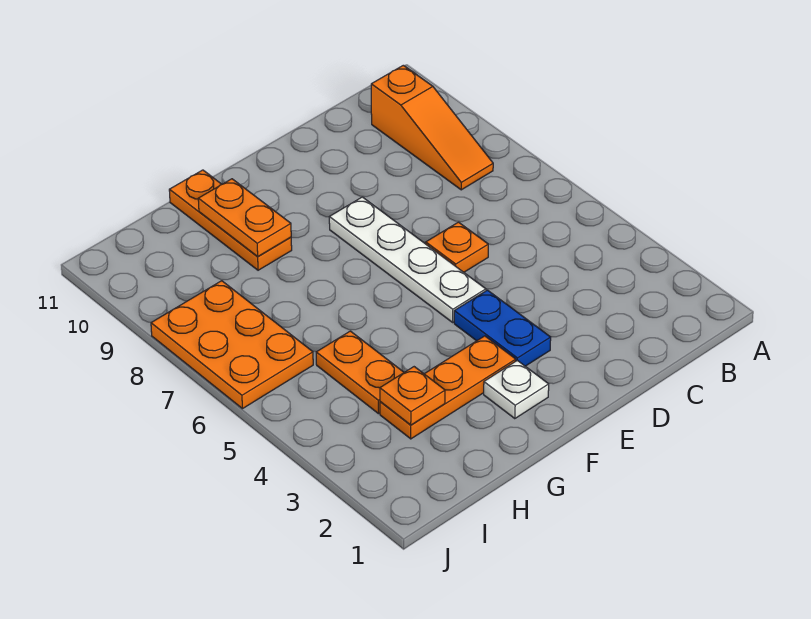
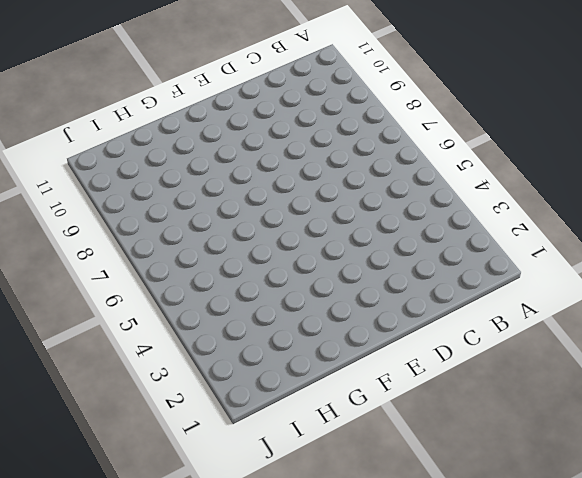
none -> orange 1x3 slope [371,65,493,190]
none -> orange 1x1 plate [426,222,488,272]

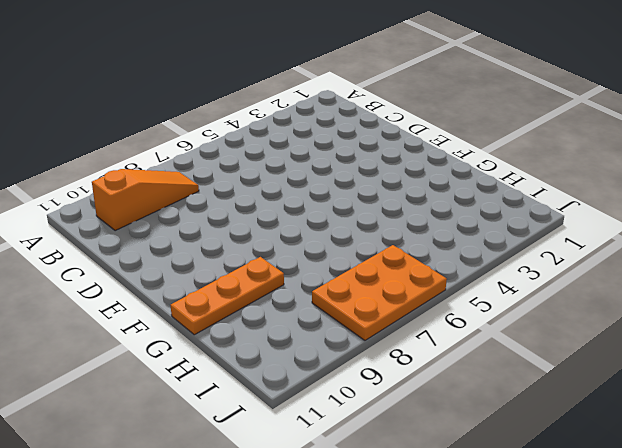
none -> orange 1x1 plate [426,222,488,272]
none -> blue 1x2 plate [454,290,551,366]

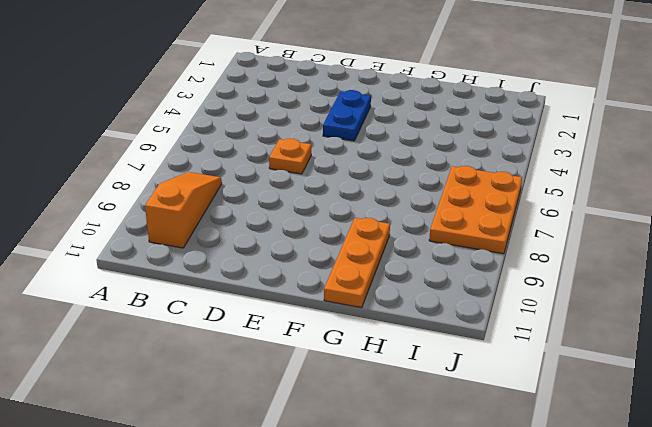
none -> white 1x4 plate [329,197,486,322]
none -> white 1x1 plate [484,360,549,419]

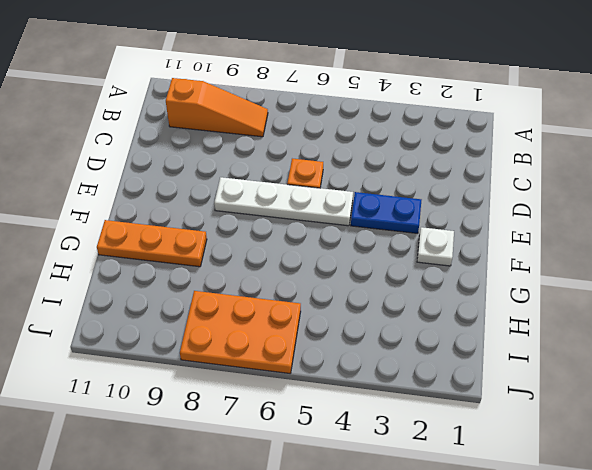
none -> orange 1x3 plate [380,336,516,439]
none -> orange 1x2 plate [316,331,404,414]

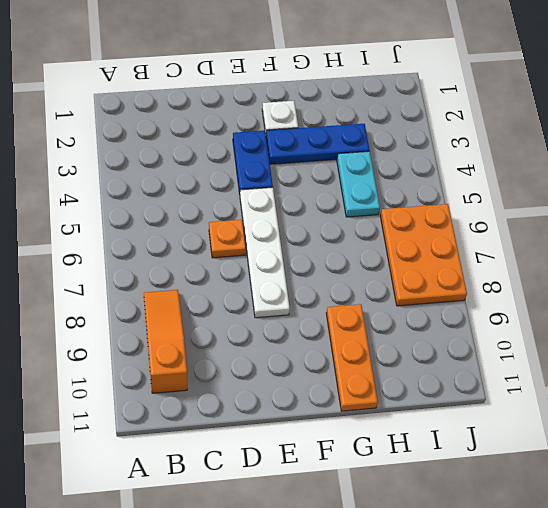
blue 1x3 plate [266,124,369,164] -> orange 1x3 plate [380,336,516,439]
cyan 1x2 plate [337,151,380,217] -> orange 1x2 plate [316,331,404,414]
none -> orange 1x2 plate [198,179,291,256]
none -> orange 1x1 plate [380,367,445,425]

